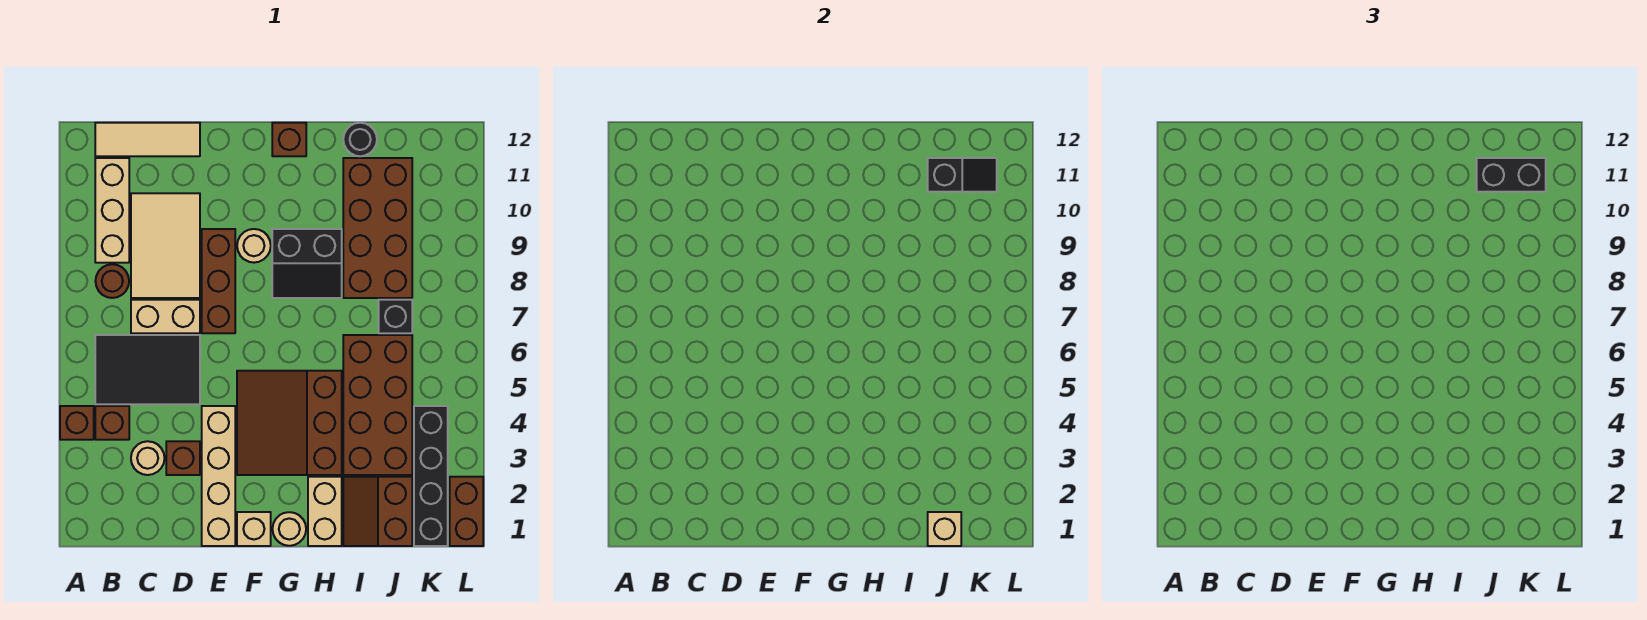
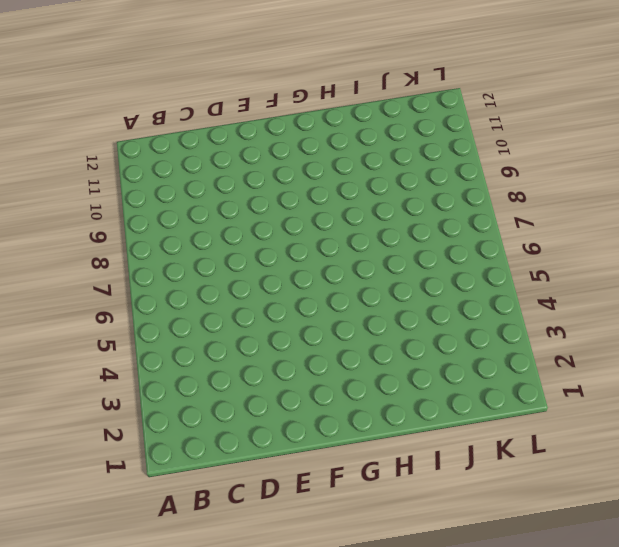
none -> brown 1x1 brick [60,406,94,440]
none -> brown 1x1 brick [95,406,129,440]
none -> black 2x3 tile [95,335,200,404]

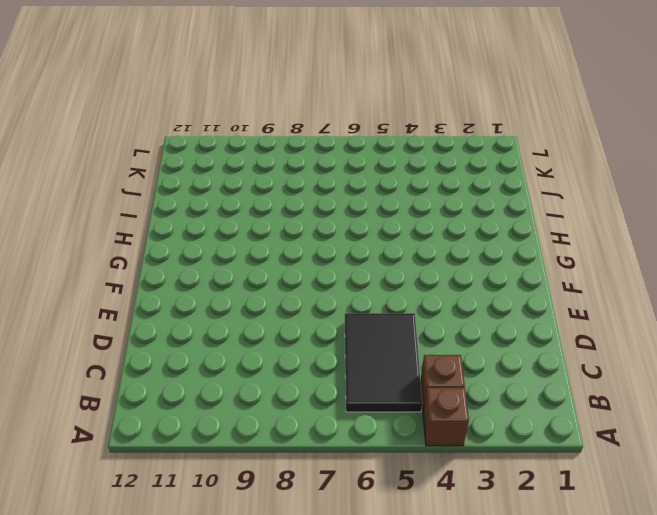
none -> brown 1x1 round brick [96,264,129,298]
none -> tan 1x3 brick [95,158,129,263]
none -> tan 1x3 tile [95,123,200,156]

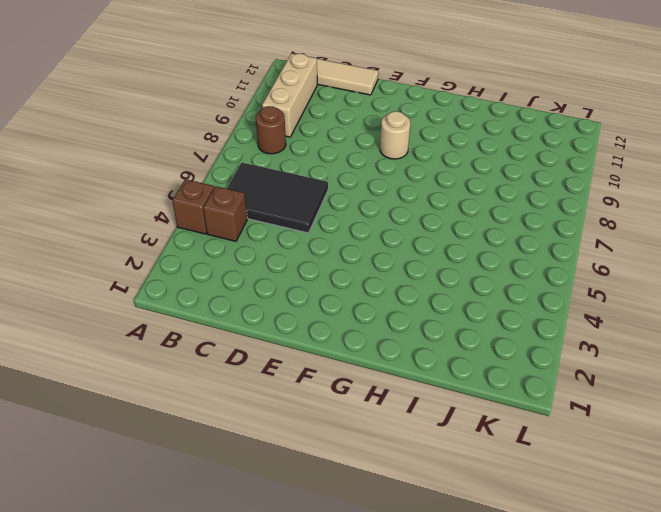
none -> tan 1x1 round brick [131,441,165,475]
none -> tan 1x2 brick [131,300,200,333]
none -> tan 2x3 tile [131,193,200,298]

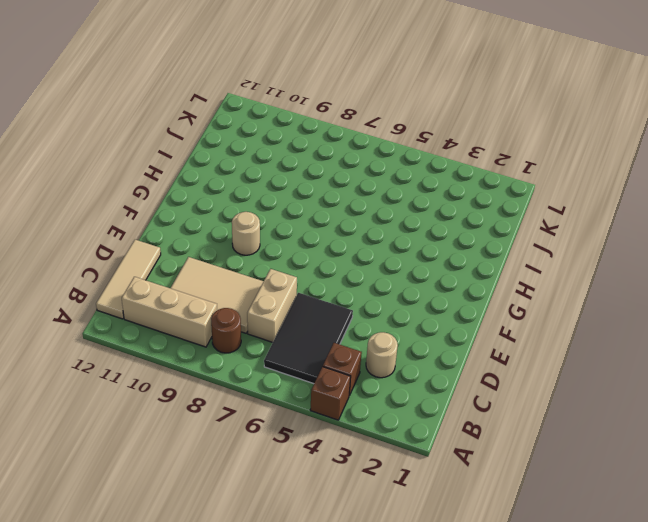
none -> brown 1x1 brick [166,441,200,475]
none -> tan 1x4 brick [202,406,235,546]
none -> brown 1x3 brick [202,229,235,333]

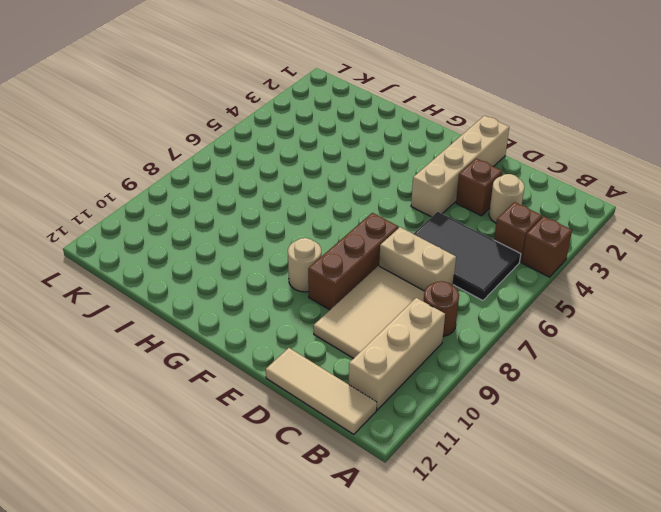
none -> tan 1x1 brick [237,512,271,546]
none -> brown 3x3 slope [237,371,342,475]
none -> tan 1x1 round brick [273,512,306,546]

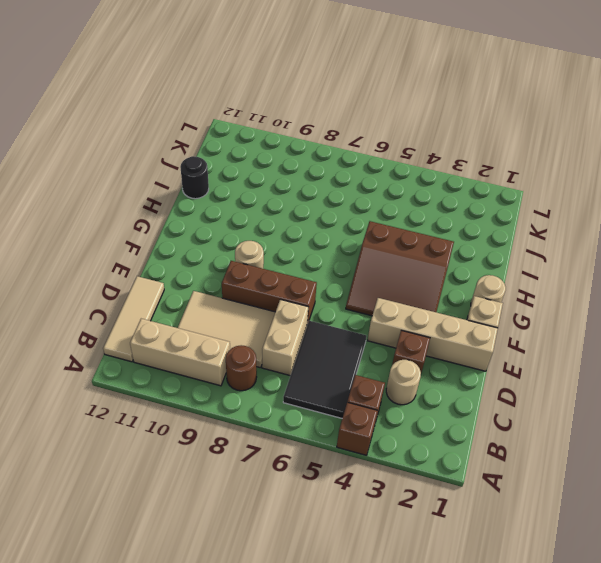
none -> black 2x2 slope [272,229,342,298]
none -> brown 1x1 brick [272,123,306,156]
none -> tan 1x2 brick [308,477,342,546]

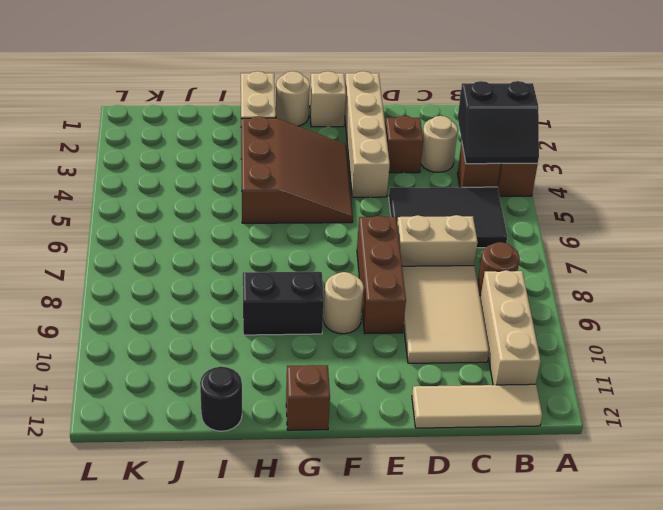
black 2x2 slope [458,81,539,164] -> none
none -> brown 2x2 slope [343,477,412,546]
none -> brown 2x4 brick [343,335,412,475]
none -> brown 2x4 brick [343,158,412,298]

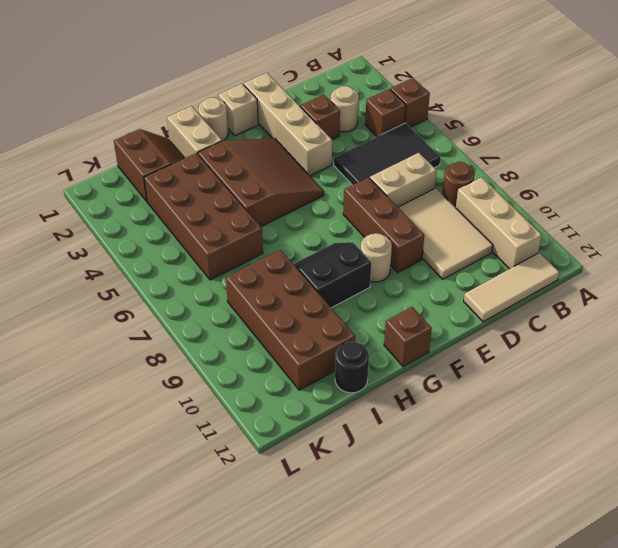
none -> black 1x1 brick [379,300,412,333]
none -> black 1x4 brick [414,406,448,546]
none -> brown 1x2 brick [450,477,483,546]

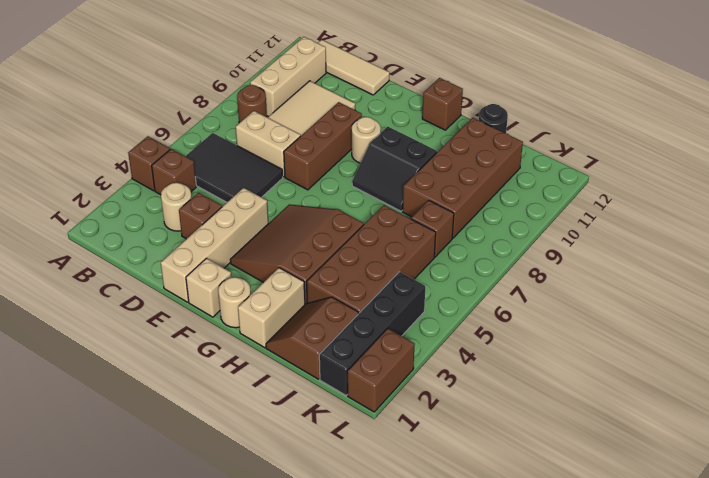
brown 1x1 brick [411,200,454,257] -> black 1x1 brick [379,300,412,333]
none -> tan 1x1 brick [928,512,961,546]
none -> black 1x2 slope [928,158,997,192]
none -> black 1x2 brick [1477,158,1546,192]

